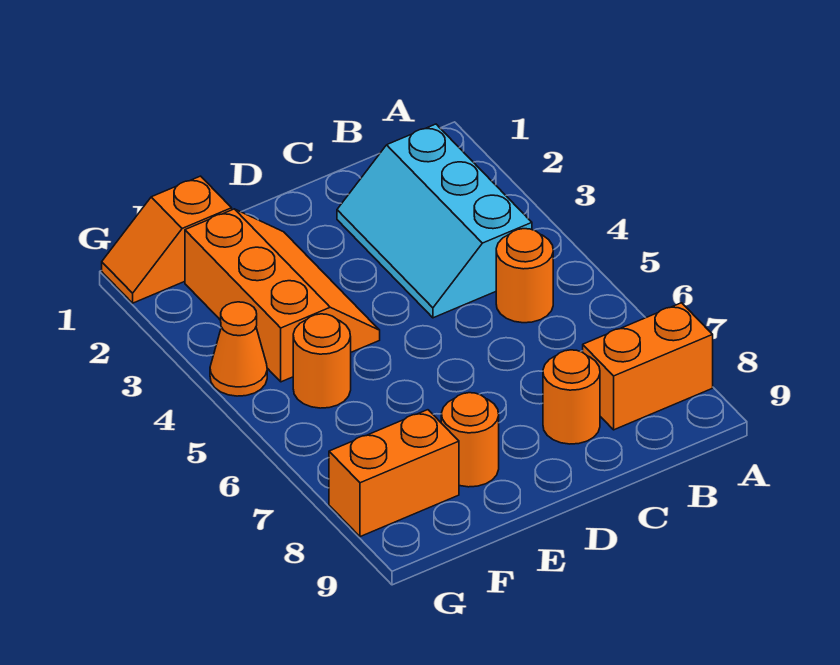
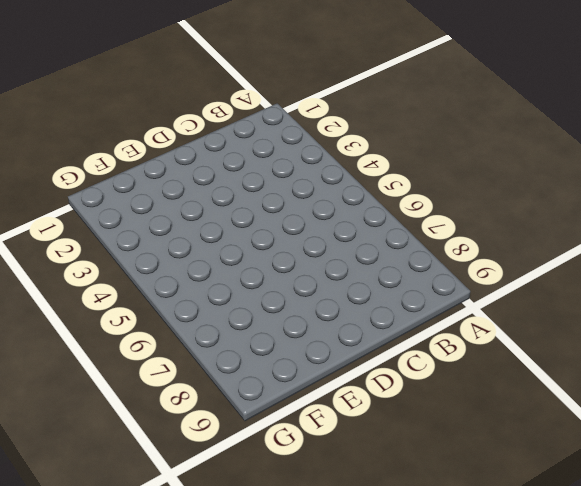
none -> orange 1x2 brick [583,303,713,430]
none -> cyan 2x3 slope [337,124,532,318]

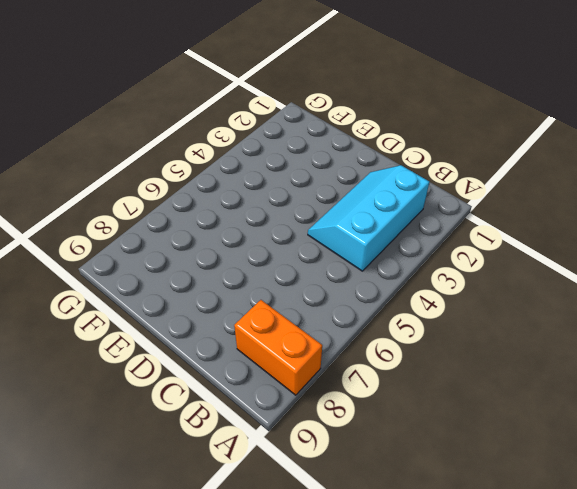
none -> orange 1x1 round brick [496,229,553,323]
none -> orange 1x1 round brick [543,350,600,444]

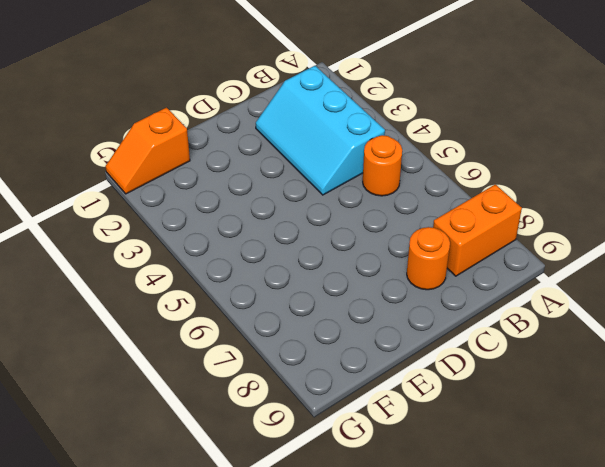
none -> orange 2x3 slope [185,209,380,382]
none -> orange 1x1 round brick [441,393,499,487]

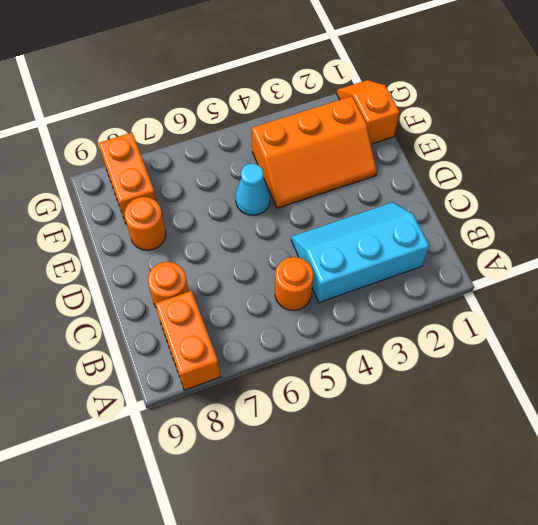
cyan 1x1 cone [235,164,270,215] -> none
none -> orange 1x1 round brick [293,314,351,408]
none -> orange 1x1 cone [210,302,267,396]

